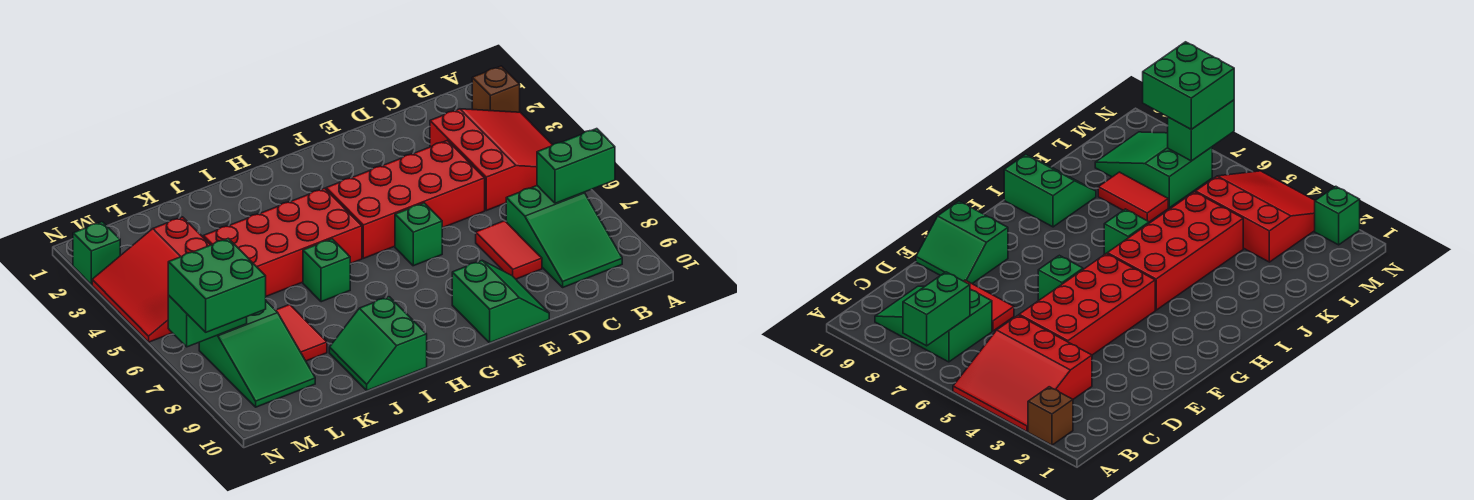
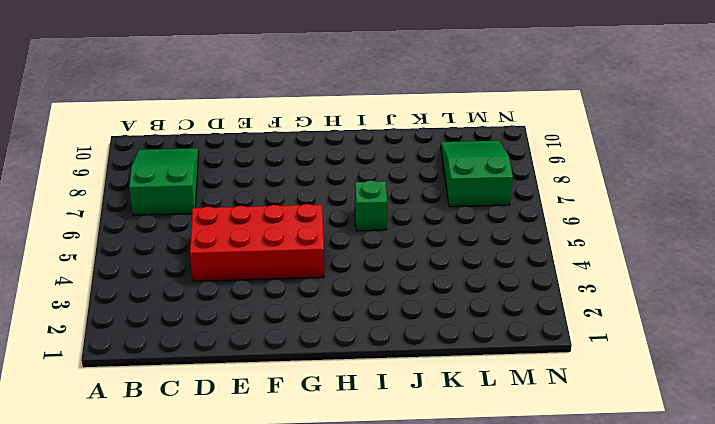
none -> brown 1x1 brick [472,66,520,112]
none -> red 3x3 slope [430,109,552,211]
none -> red 1x2 tile [476,221,542,279]

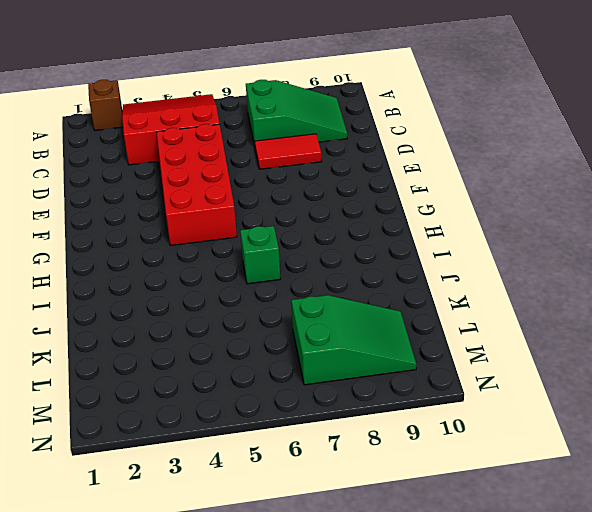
none -> green 2x2 slope [452,261,549,343]
none -> green 1x1 brick [395,203,442,266]
none -> red 2x4 brick [203,188,362,296]

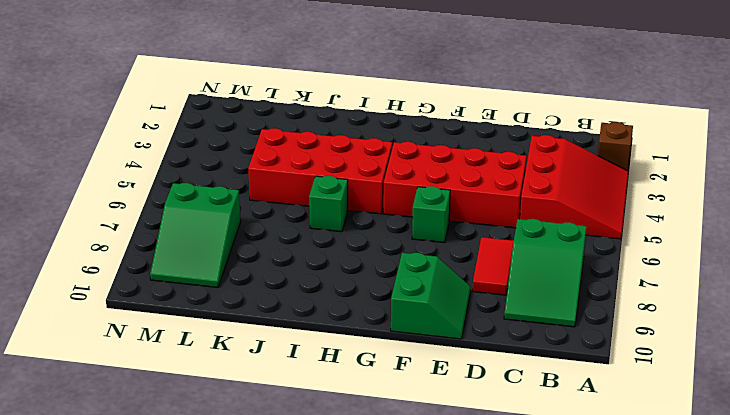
none -> green 2x2 slope [329,297,427,391]
none -> red 1x2 tile [276,304,327,361]
none -> red 3x3 slope [92,217,210,342]

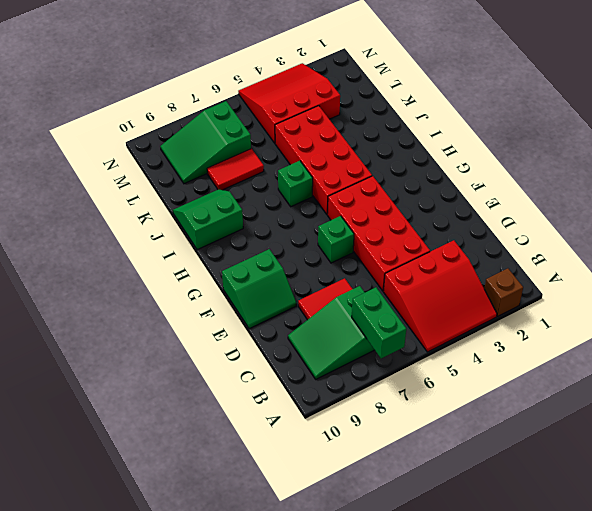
none -> green 1x1 brick [73,222,120,284]
none -> green 1x2 brick [168,296,247,347]
none -> green 2x2 brick [168,238,266,332]

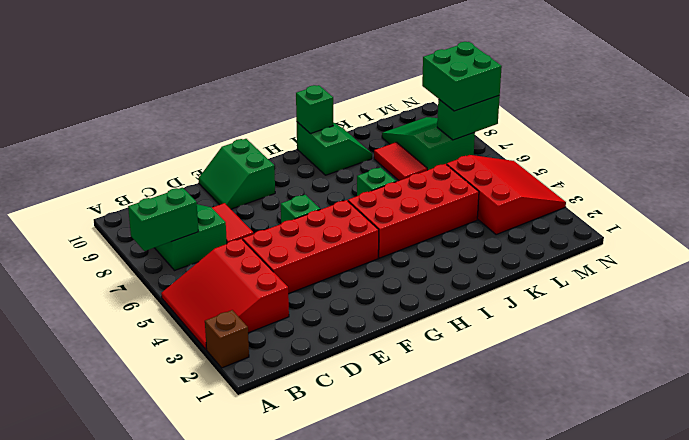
green 1x1 brick [296,85,333,134] -> green 1x1 brick moved to [73,222,120,284]

